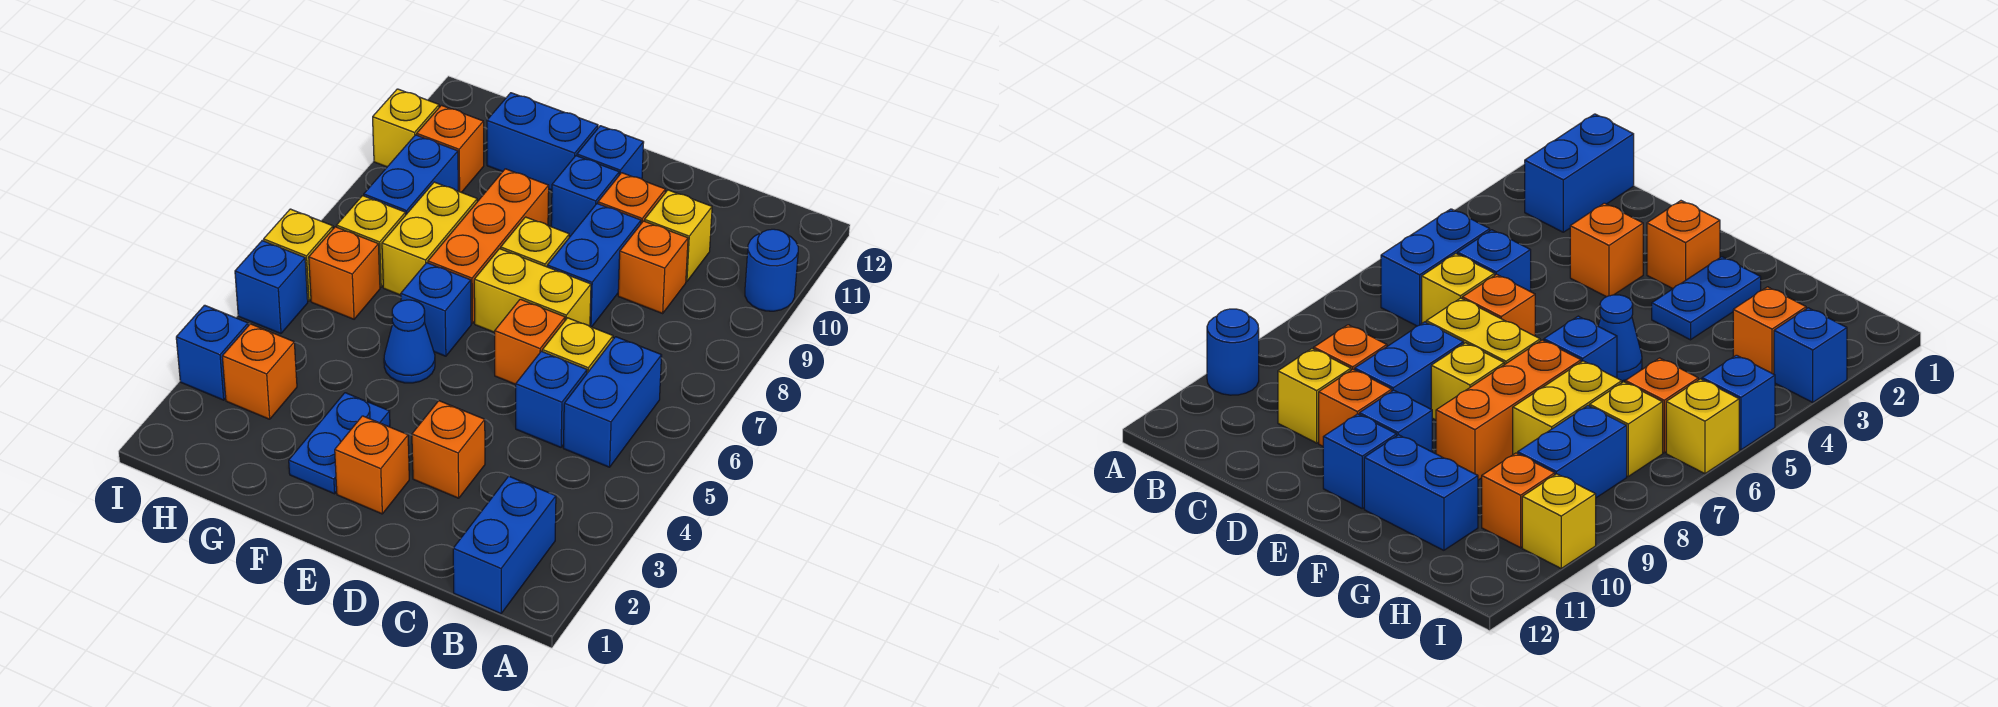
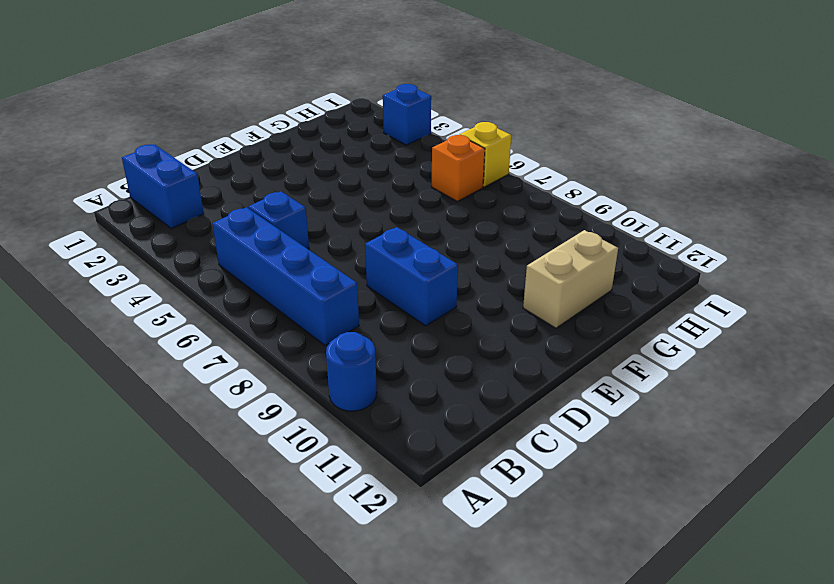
blue 1x4 brick [212,207,359,345] -> blue 1x2 brick [563,337,662,467]
tan 1x2 brick [523,230,618,328] -> blue 1x2 brick [487,93,598,190]
none -> yellow 1x1 brick [542,318,613,373]
none -> orange 1x1 brick [618,221,688,313]
none -> yellow 1x1 brick [645,190,712,282]
none -> orange 1x1 brick [412,401,485,498]

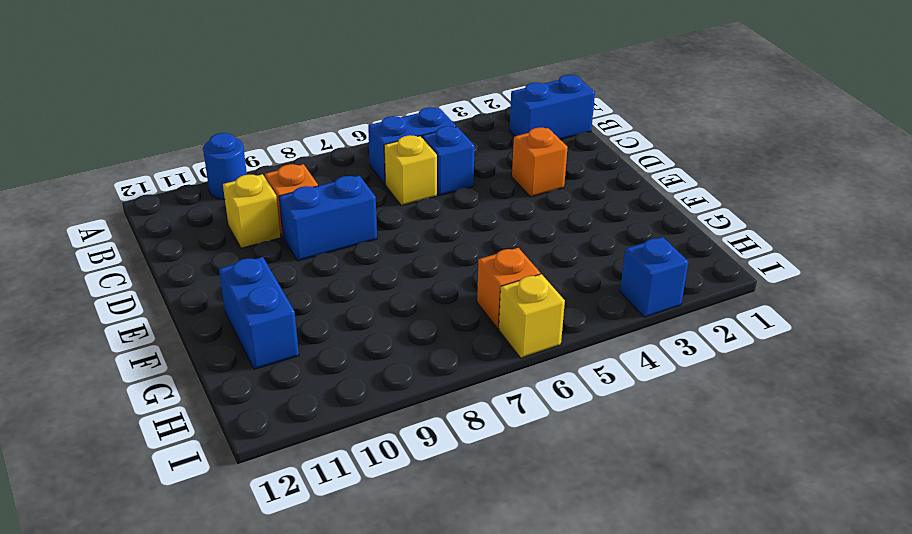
none -> orange 1x1 brick [495,299,565,384]
none -> yellow 1x2 brick [474,249,591,332]
none -> orange 1x1 brick [598,173,666,223]
none -> orange 1x1 brick [335,416,409,514]

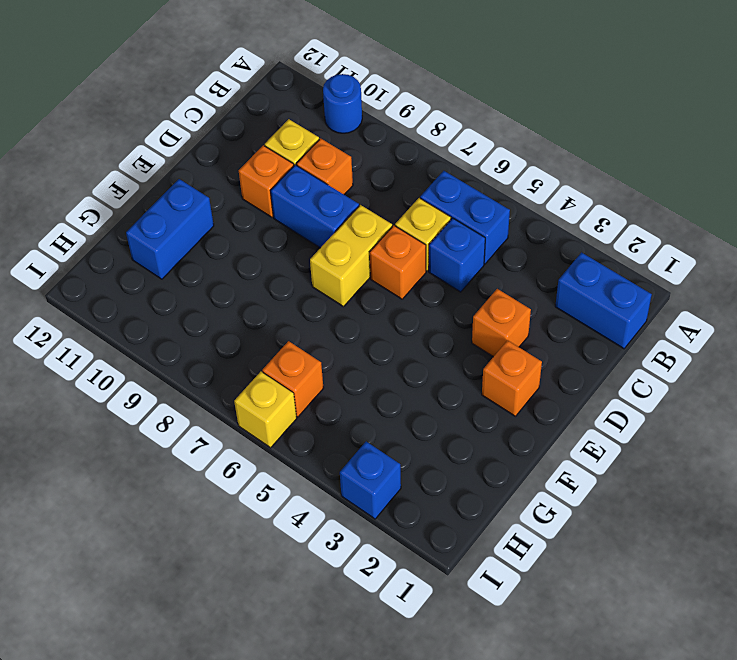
none -> yellow 1x1 brick [501,217,569,267]
none -> blue 1x1 brick [551,156,619,237]
none -> blue 1x1 brick [577,126,644,179]
none -> blue 1x2 plate [289,393,390,494]

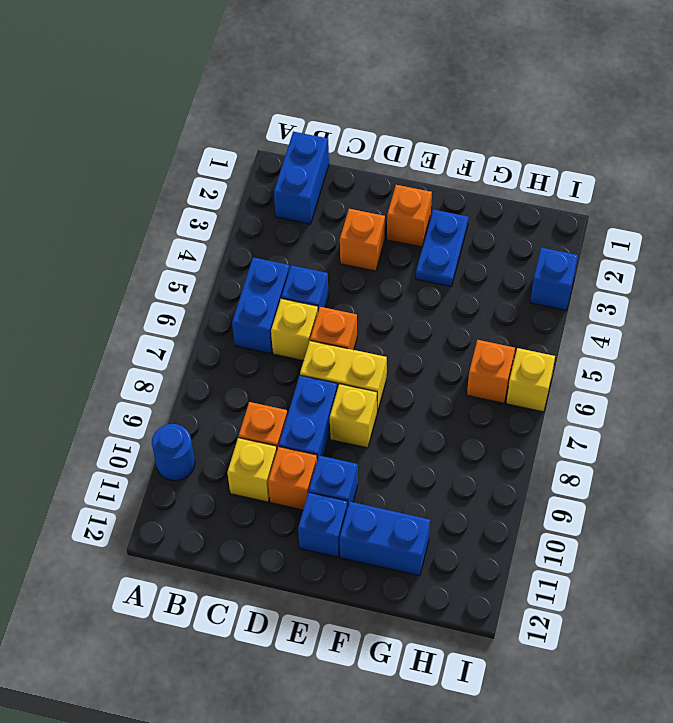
none -> blue 1x1 cone [384,300,435,383]
none -> blue 1x1 brick [401,263,471,356]
none -> orange 1x3 brick [428,169,549,323]
none -> yellow 1x2 brick [382,182,477,295]

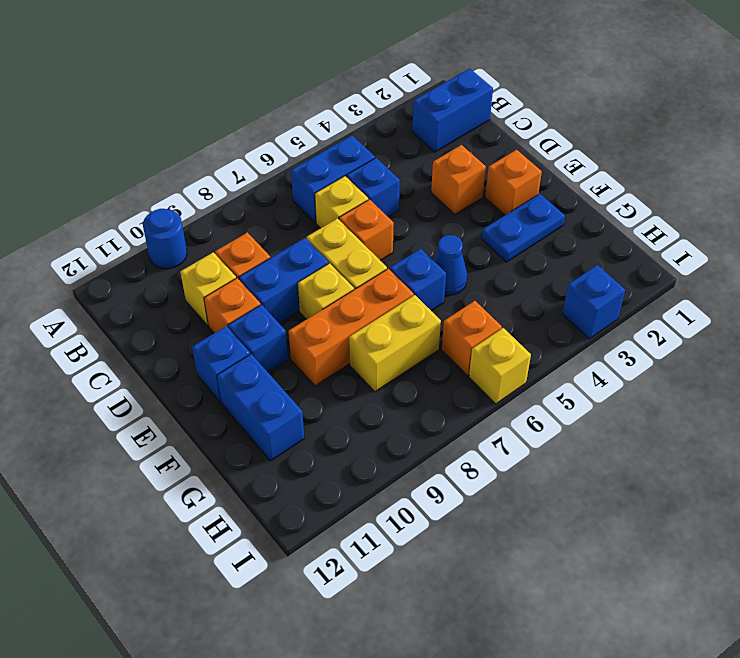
none -> orange 1x1 brick [222,324,297,419]
none -> yellow 1x1 brick [337,196,406,287]
none -> blue 1x2 brick [364,135,458,214]
none -> orange 1x1 brick [417,105,484,193]

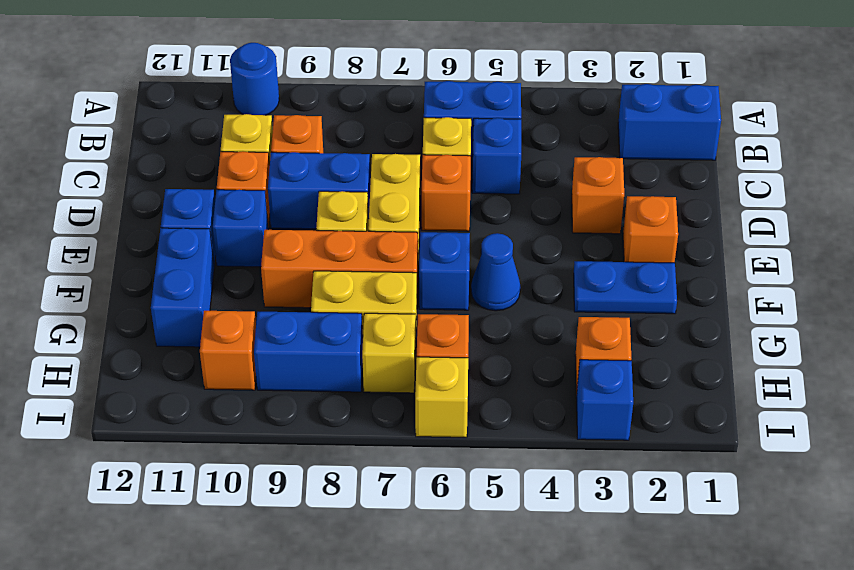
none -> blue 1x1 brick [235,241,308,334]
none -> yellow 1x1 brick [373,89,439,167]

